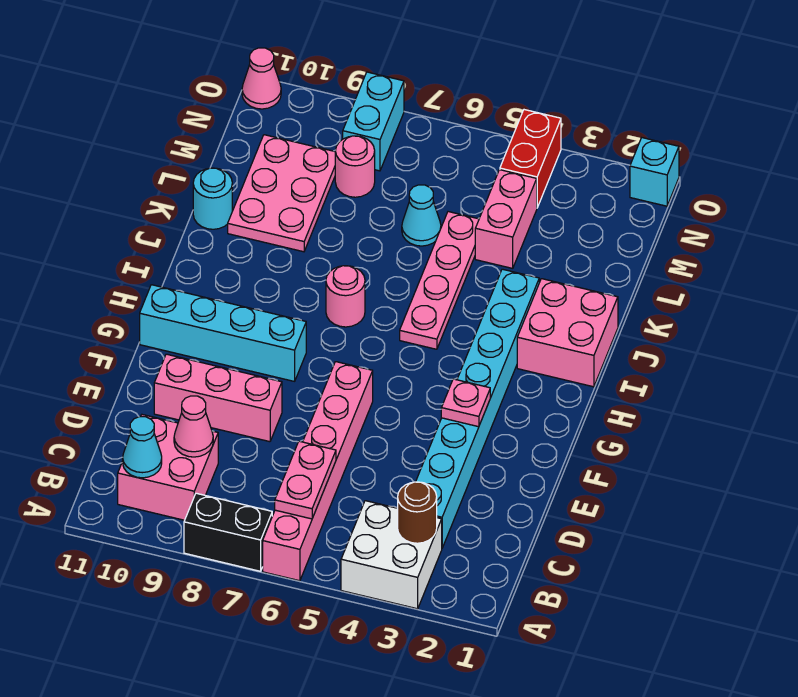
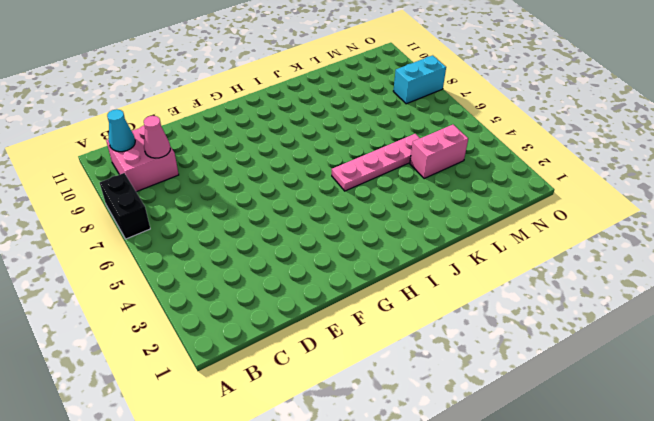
none -> white 2x2 brick [341,501,442,609]
none -> pink 1x6 brick [263,362,373,581]
none -> cyan 1x8 brick [416,269,539,548]

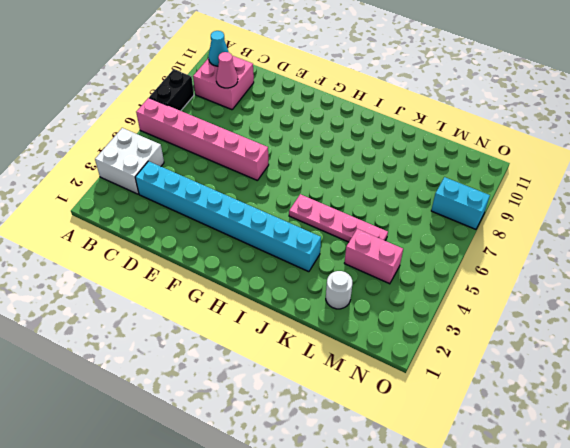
white 1x1 round brick [326,271,352,309] -> none
none -> pink 1x3 brick [154,354,282,442]
none -> cyan 1x4 brick [140,285,306,381]
none -> pink 2x2 brick [517,279,618,387]

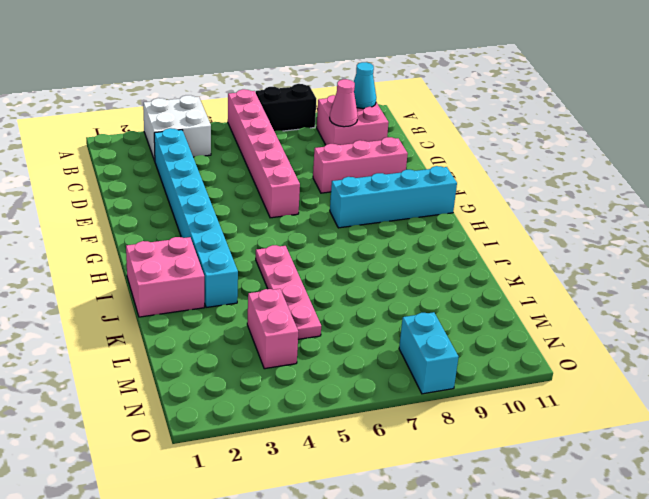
none -> pink 1x1 round brick [326,266,365,327]
none -> pink 2x3 plate [228,135,335,252]
none -> cyan 1x1 round brick [193,168,232,229]

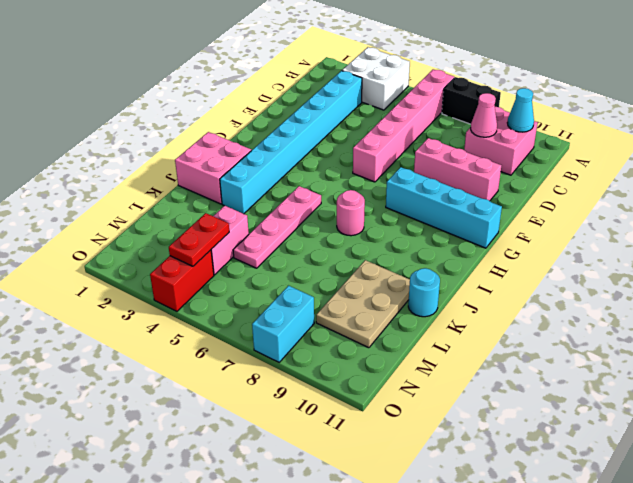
tan 2x3 plate [316,260,410,348] -> pink 2x3 plate [228,135,335,252]
red 1x2 plate [169,213,229,266] -> none
none -> cyan 1x1 cone [402,185,441,246]
none -> pink 1x1 round brick [335,136,375,197]
none -> cyan 1x1 brick [630,138,679,206]

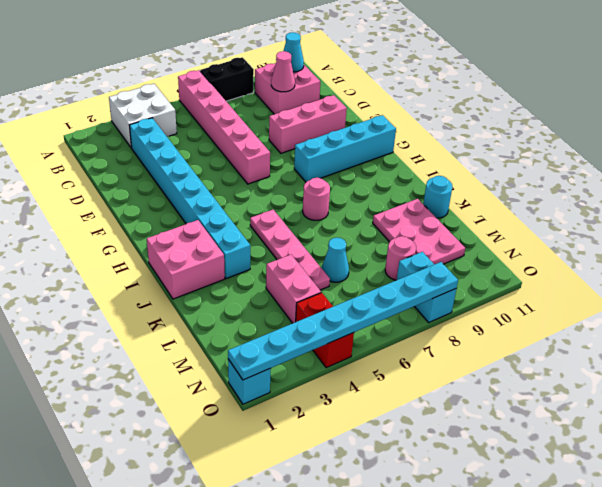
cyan 1x8 plate [228,262,458,380] -> none
none -> pink 1x1 cone [242,48,281,109]
none -> brown 1x1 round brick [398,482,437,543]
none -> pink 1x2 plate [275,441,336,519]

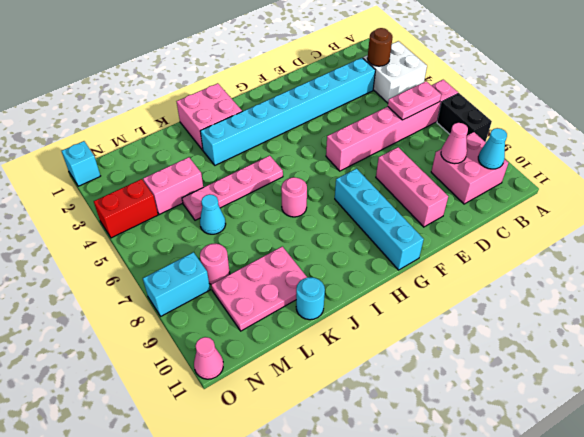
none -> pink 1x1 plate [441,379,490,427]

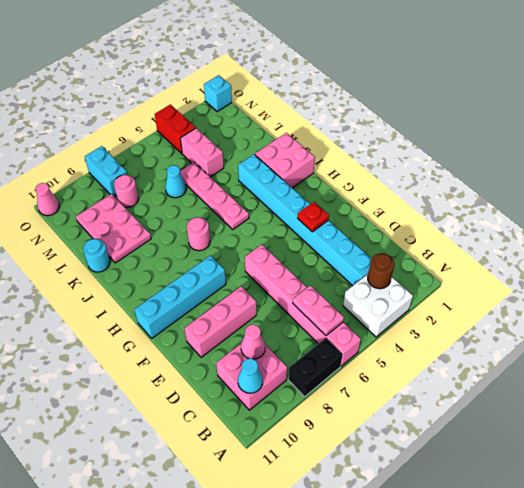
red 1x1 plate [298,202,329,232] -> pink 1x1 plate [441,379,490,427]

